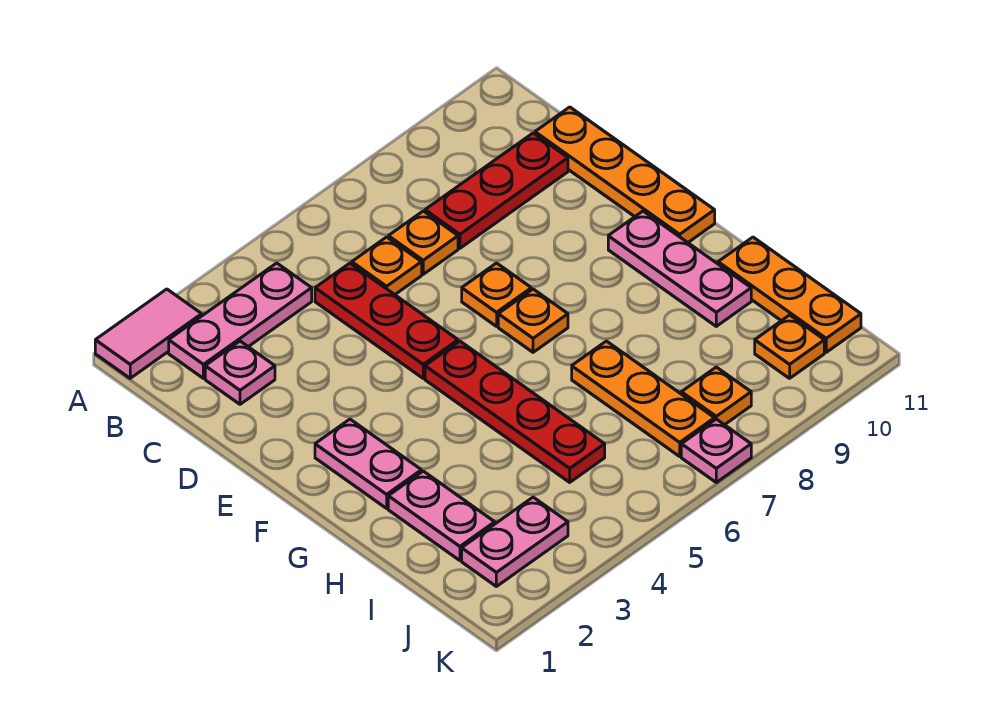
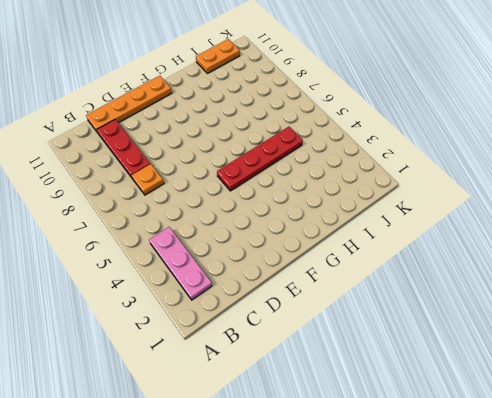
orange 1x2 plate [196,39,240,74] -> orange 1x3 plate [718,237,861,352]
none -> pink 1x2 tile [95,289,202,378]
none -> pink 1x1 plate [205,341,275,404]
none -> red 1x3 plate [315,263,458,378]

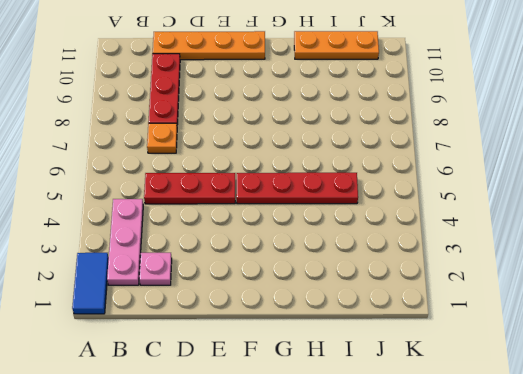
blue 1x2 tile [72,253,109,314] -> pink 1x2 tile [95,289,202,378]
none -> orange 1x1 plate [352,237,422,295]
none -> orange 1x1 plate [462,263,531,326]
none -> pink 1x2 plate [315,419,421,508]

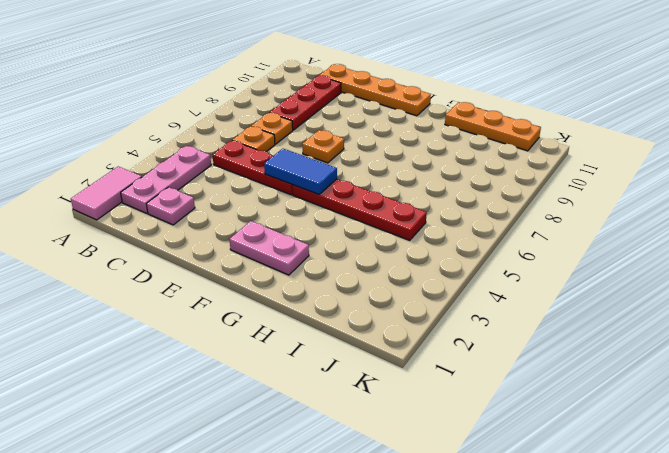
blue 1x2 tile [264,149,337,195] -> none
none -> orange 1x1 plate [498,289,568,352]
none -> pink 1x3 plate [608,211,751,326]
none -> pink 1x2 plate [388,471,495,560]

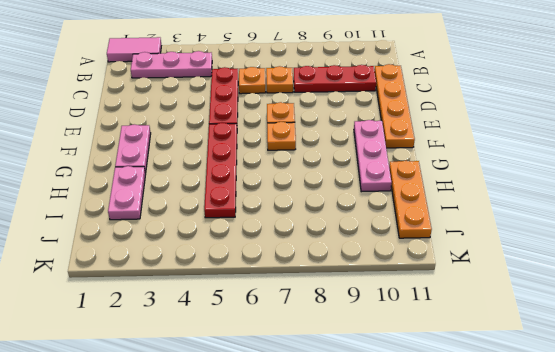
none -> pink 1x1 plate [205,341,275,404]
none -> orange 1x3 plate [572,341,715,456]
none -> pink 1x2 plate [462,497,568,586]

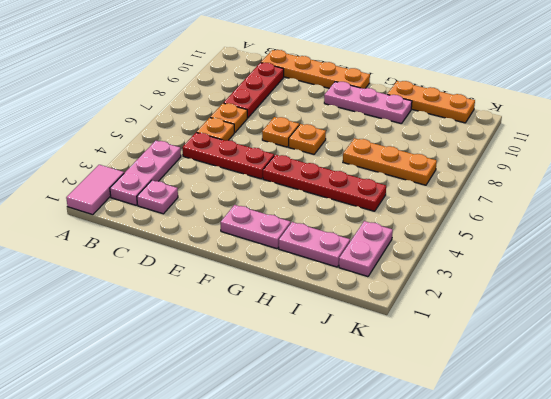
none -> orange 1x1 plate [681,367,751,425]
none -> orange 1x1 plate [755,315,824,378]
none -> pink 1x1 plate [681,419,751,482]

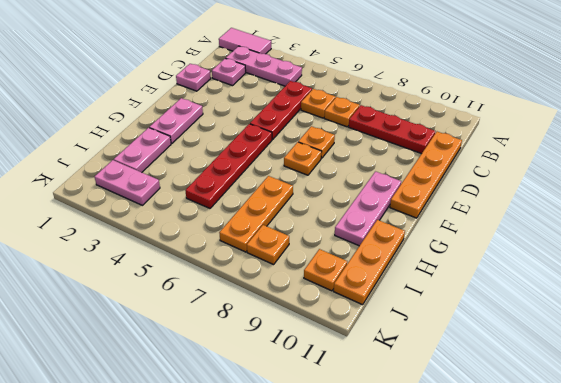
pink 1x1 plate [176,64,211,91] -> pink 1x1 plate moved to [681,419,751,482]

